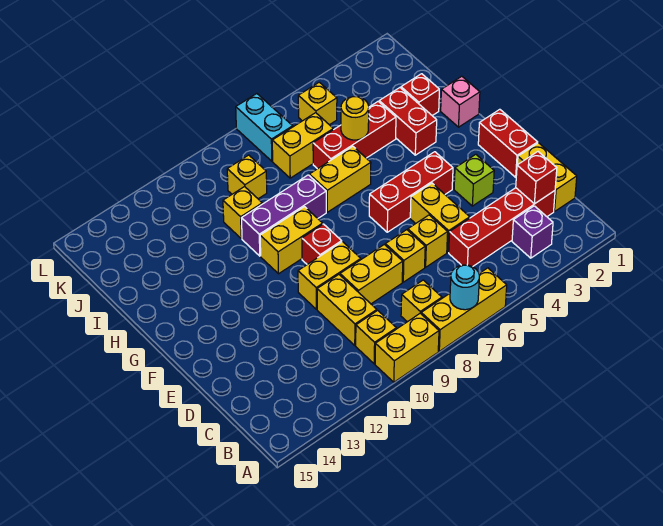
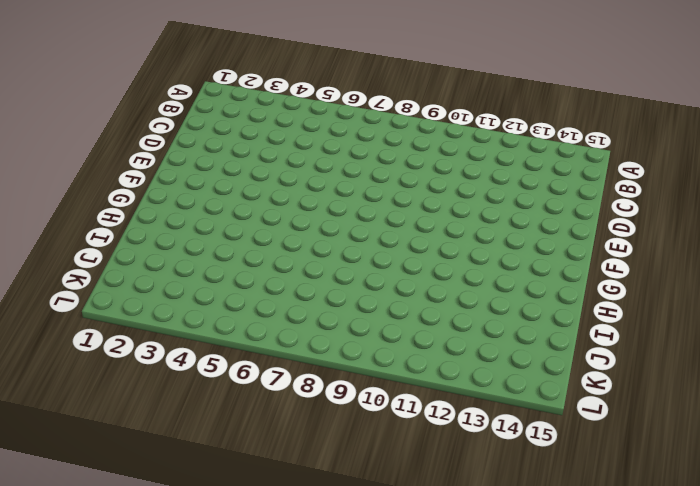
none -> yellow 1x3 brick [421,268,507,351]
none -> yellow 1x2 brick [375,313,439,382]
none -> purple 1x1 brick [512,206,553,258]
none -> yellow 1x1 brick [401,280,442,322]

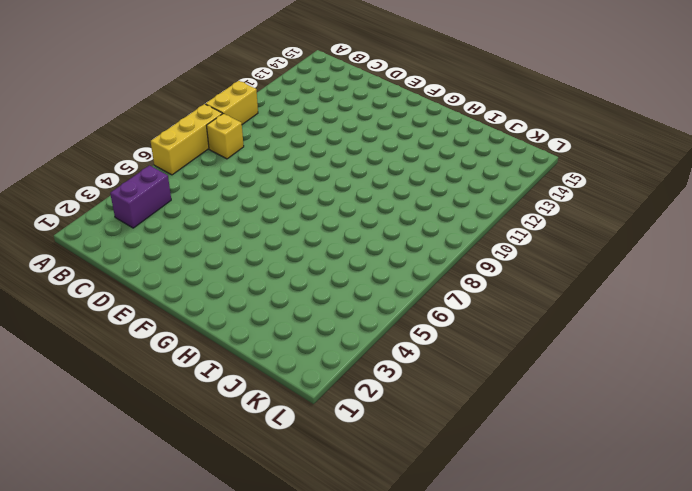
purple 1x2 brick [110,165,171,228] -> purple 1x1 brick [512,206,553,258]
none -> yellow 1x1 brick [356,310,396,364]
none -> yellow 1x2 brick [517,143,577,211]
none -> red 1x4 brick [449,188,555,267]
none -> yellow 1x2 brick [317,275,377,345]

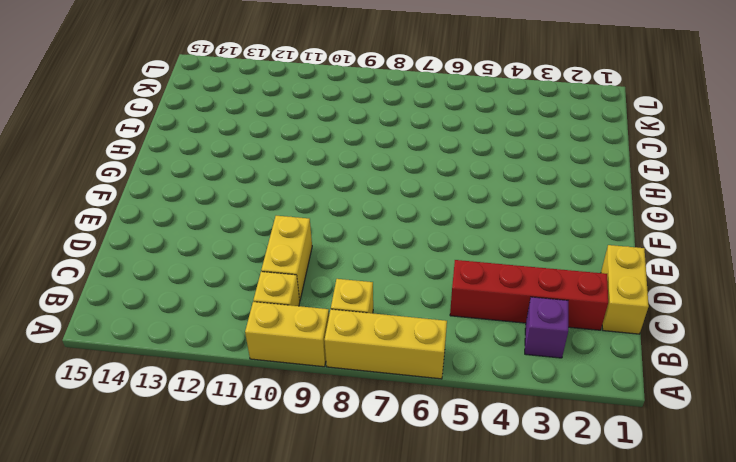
none -> yellow 1x2 brick [410,183,470,252]
none -> yellow 1x1 brick [408,215,448,267]
none -> yellow 1x1 brick [385,230,425,282]
none -> yellow 1x2 brick [340,244,403,304]

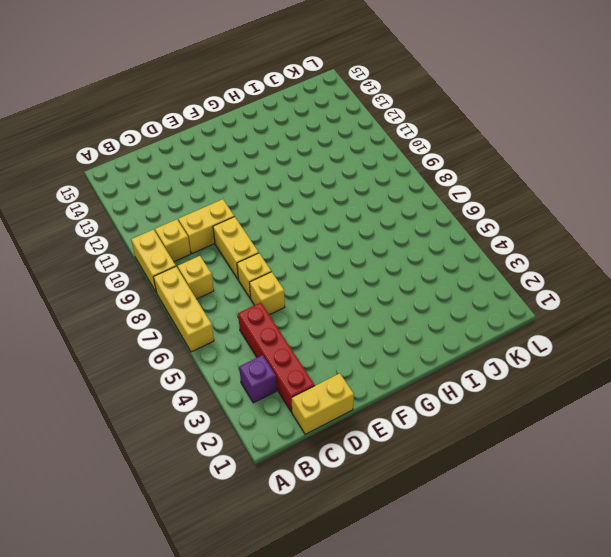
none -> yellow 1x2 brick [410,183,470,252]
none -> red 1x2 brick [478,109,538,177]
none -> lime 1x1 brick [454,154,494,206]
none -> yellow 1x2 brick [298,242,361,309]

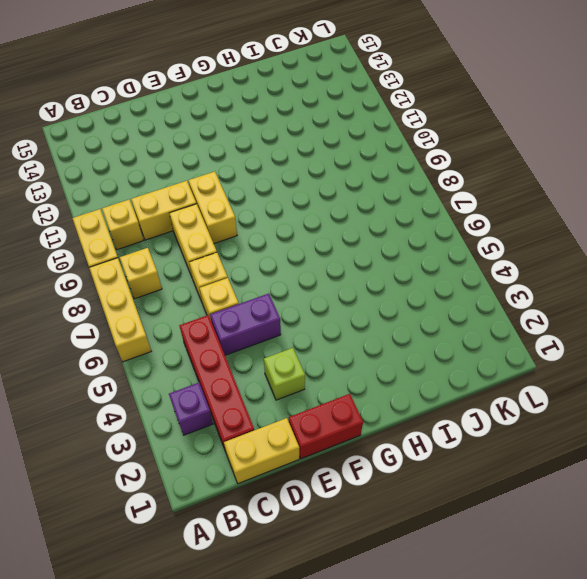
purple 1x2 brick [210,293,281,355] -> yellow 1x2 brick [410,183,470,252]
none -> red 1x3 brick [369,152,453,232]
none -> red 1x1 brick [302,224,342,264]
none -> yellow 1x2 brick [260,207,323,274]
none -> pink 1x1 brick [441,76,480,127]

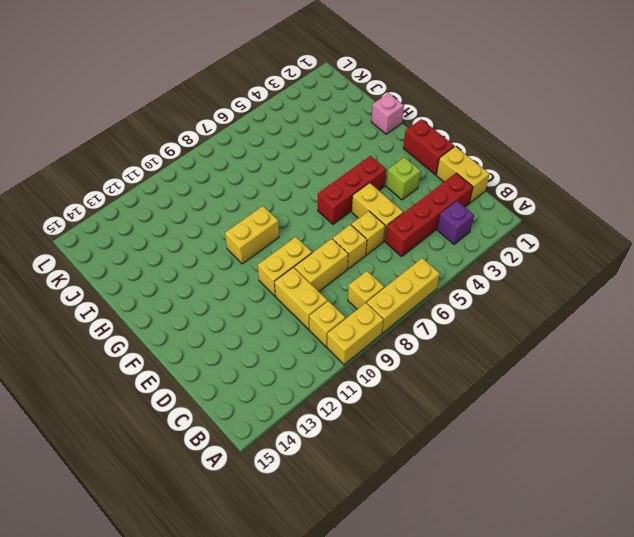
none -> red 1x1 brick [302,224,342,264]
none -> red 1x2 brick [379,88,437,155]
none -> yellow 1x2 brick [309,146,371,212]
none -> purple 1x3 brick [242,175,326,256]

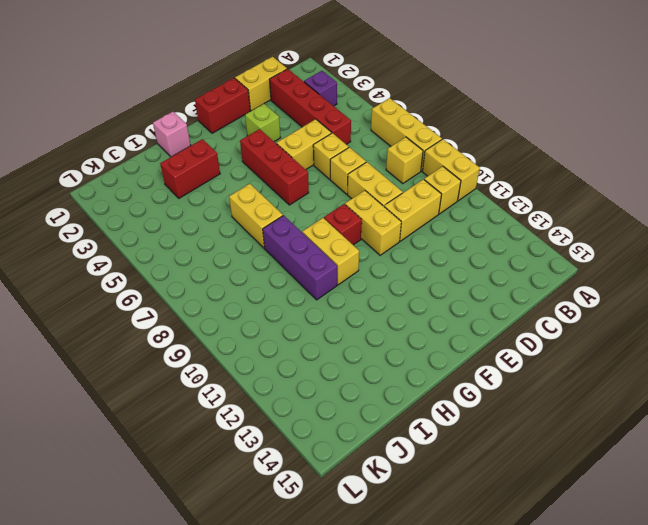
none -> red 1x1 brick [401,74,439,116]
none -> red 1x3 brick [313,102,396,169]
none -> yellow 1x1 brick [223,187,262,238]
none -> yellow 1x2 brick [272,113,333,178]

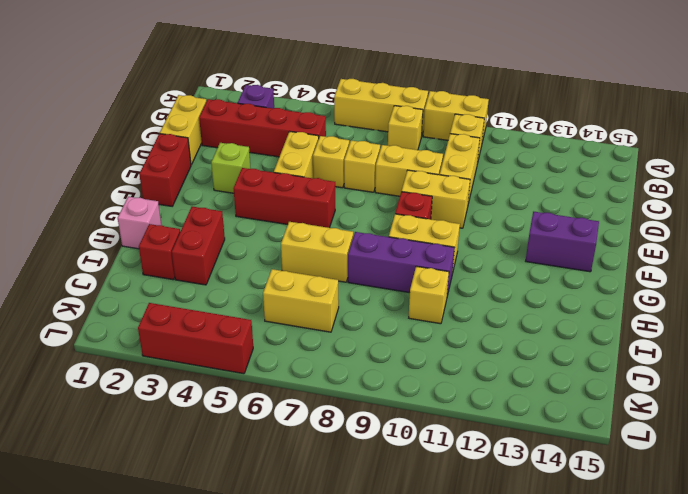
purple 1x2 brick [526,212,599,272] -> none
red 1x3 brick [138,303,253,374] -> red 1x3 brick moved to [313,102,396,169]
none -> yellow 1x1 brick [227,155,267,199]
none -> yellow 1x1 brick [298,82,337,125]
none -> cyan 1x2 brick [236,94,293,161]
none -> cyan 1x1 round brick [450,265,480,310]

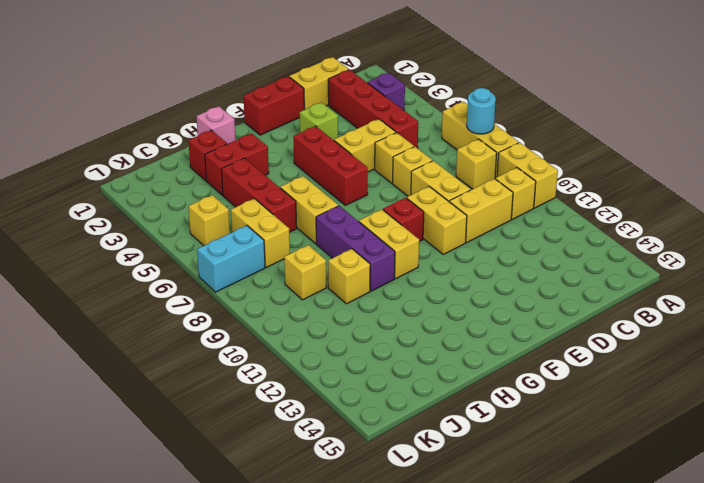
none -> red 1x1 brick [516,152,557,204]
none -> yellow 1x1 round brick [341,97,369,140]

